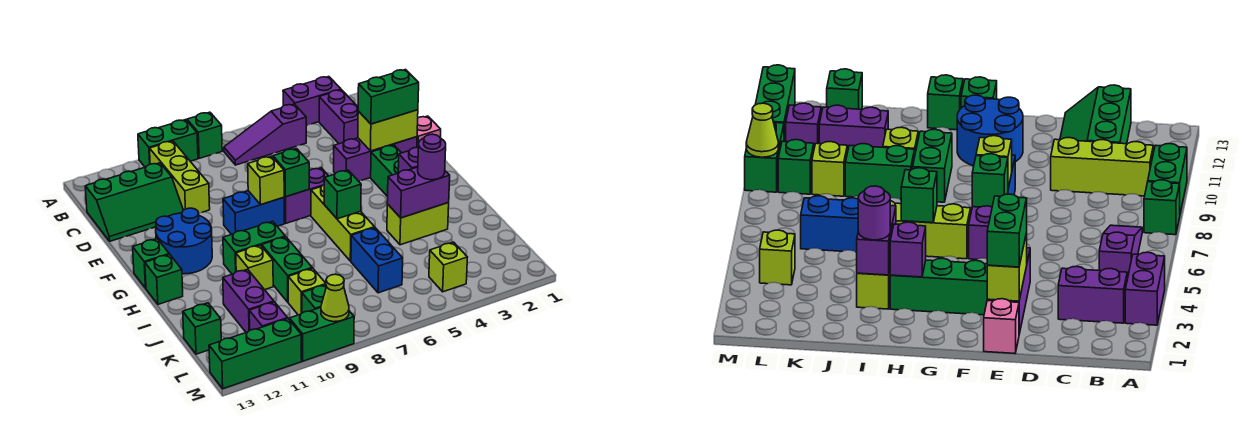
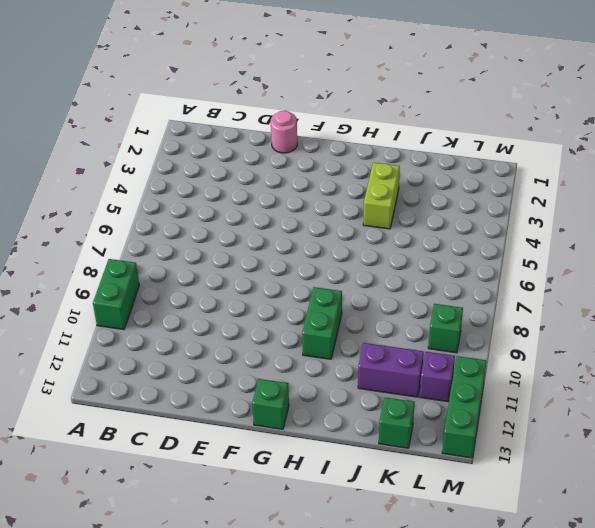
pink 1x1 round brick [271,111,297,153] -> pink 1x1 brick [417,116,441,147]
none -> purple 1x2 brick [283,77,341,126]
none -> green 1x1 brick [187,112,222,158]
none -> purple 1x2 brick [319,90,358,144]
none -> purple 1x3 slope [224,104,306,165]

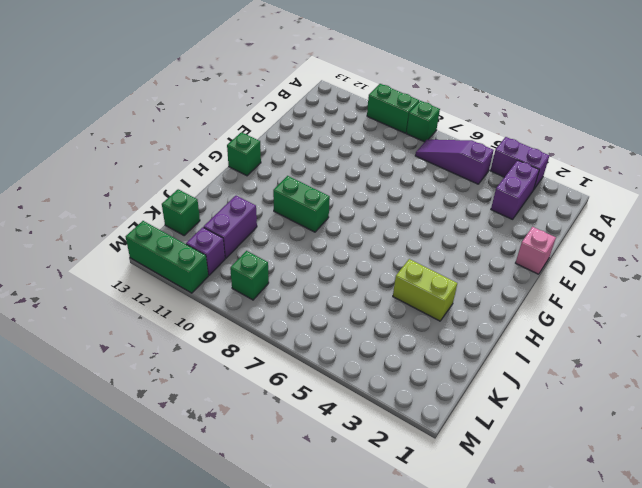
none -> lime 1x3 brick [150,141,210,213]
none -> green 2x3 slope [85,163,183,241]
none -> purple 1x3 brick [334,137,417,181]
none -> green 1x3 brick [371,145,401,197]

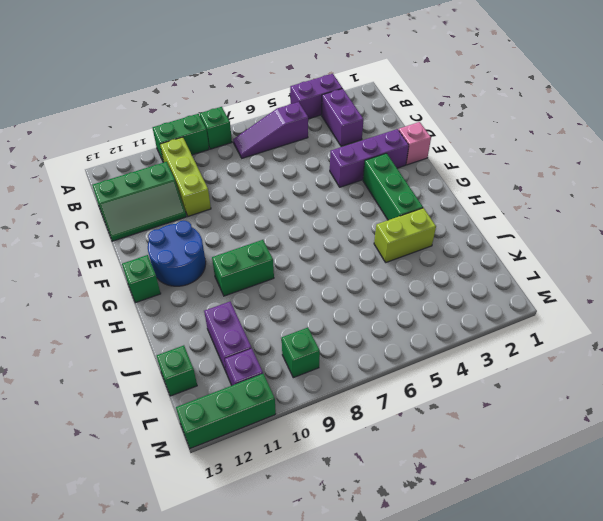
none -> purple 1x2 brick [284,168,328,223]
none -> blue 1x2 brick [223,191,285,235]
none -> lime 1x3 brick [311,185,375,261]
none -> green 1x1 brick [145,254,183,304]

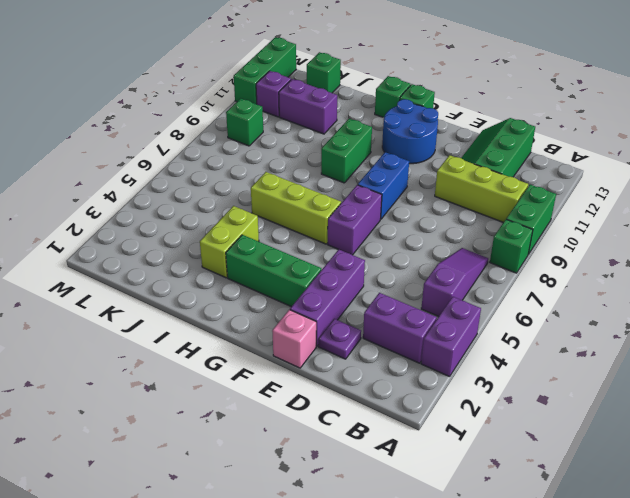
purple 1x1 plate [318,319,361,359] -> none
none -> green 1x2 brick [262,237,312,302]
none -> lime 1x1 brick [236,245,273,290]
none -> blue 1x2 brick [351,228,403,293]
none -> lime 1x1 brick [288,268,326,315]

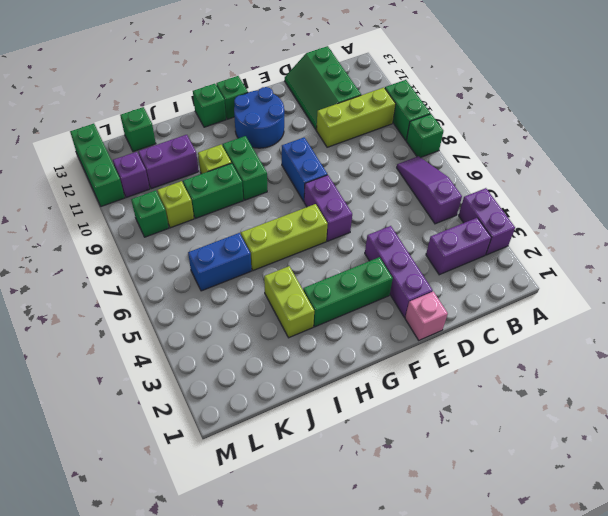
none -> lime 1x1 brick [429,242,467,292]
none -> green 1x2 brick [289,308,354,361]
none -> lime 1x2 brick [358,110,418,151]
none -> green 1x1 brick [273,149,309,197]

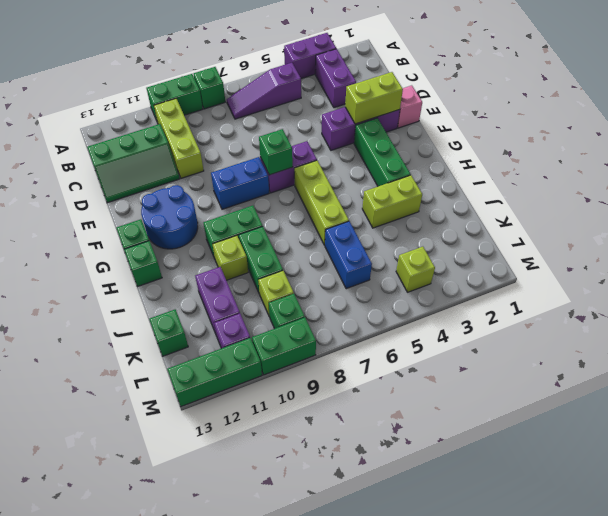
none -> lime 1x1 brick [248,156,284,205]
none -> purple 1x1 brick [398,147,418,173]
none -> green 1x1 brick [324,170,361,219]
none -> purple 1x2 brick [387,167,450,218]

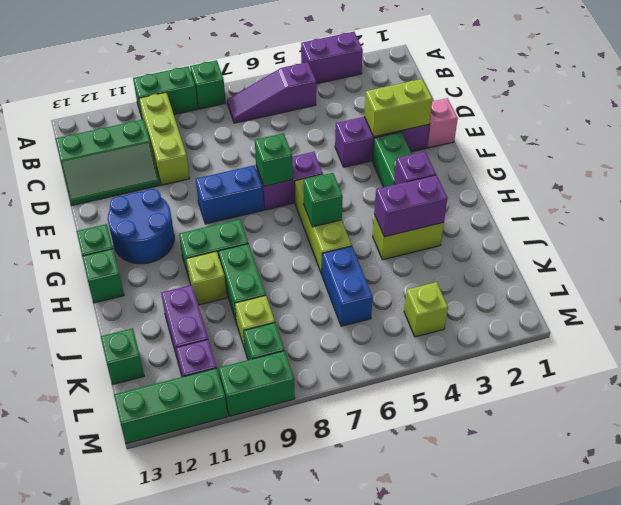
none -> purple 1x2 brick [319,90,358,144]
none -> lime 1x1 brick [248,156,284,205]
none -> lime 1x1 cone [321,274,349,322]
none -> green 1x2 brick [358,70,419,124]

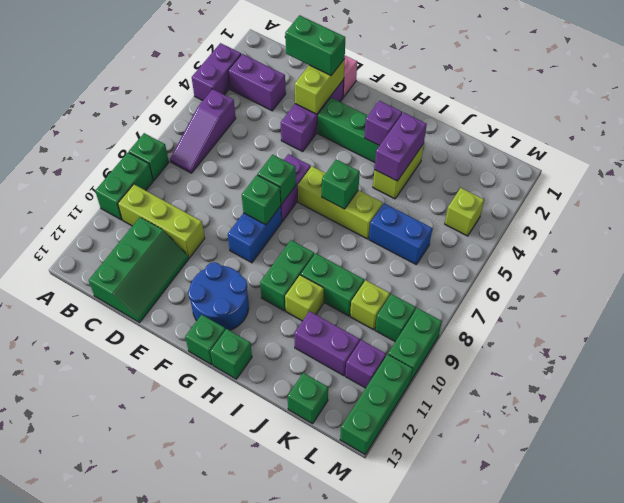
green 1x2 brick [285,15,345,75] -> green 1x2 brick turned to [358,70,419,124]
green 1x1 brick [242,175,281,225] -> lime 1x1 brick [248,156,284,205]
none -> lime 1x1 cone [321,274,349,322]
none -> purple 1x1 round brick [418,134,446,180]

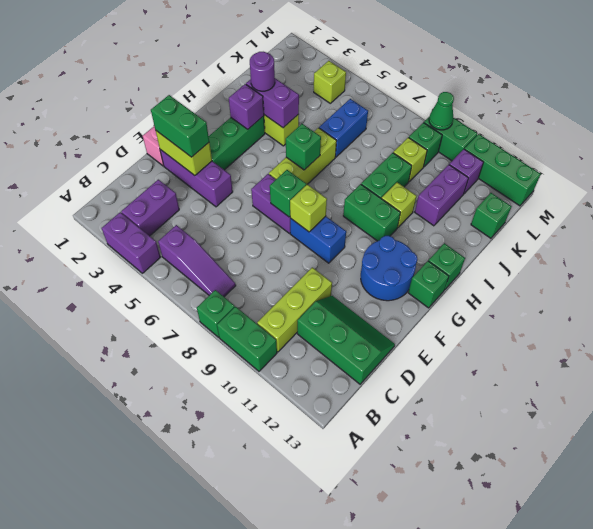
green 1x1 cone [429,92,454,130] -> lime 1x1 cone [321,274,349,322]

